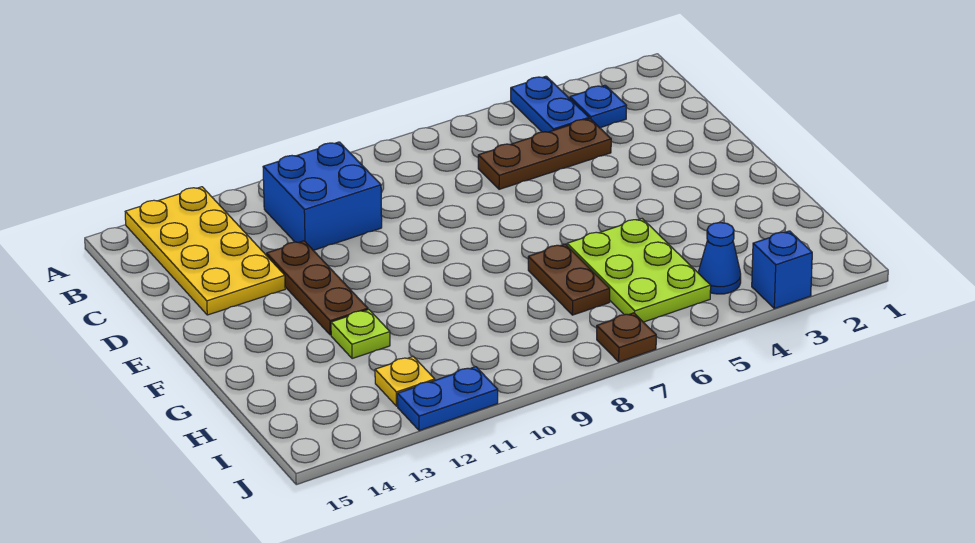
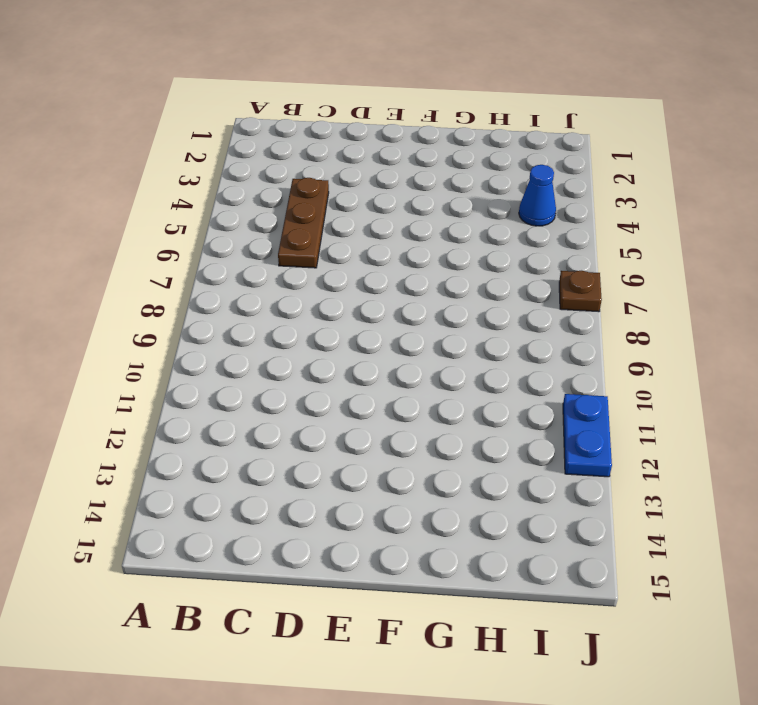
none -> blue 1x2 plate [511,76,589,132]
none -> yellow 2x4 plate [125,187,285,315]
none -> blue 1x1 plate [570,85,627,128]

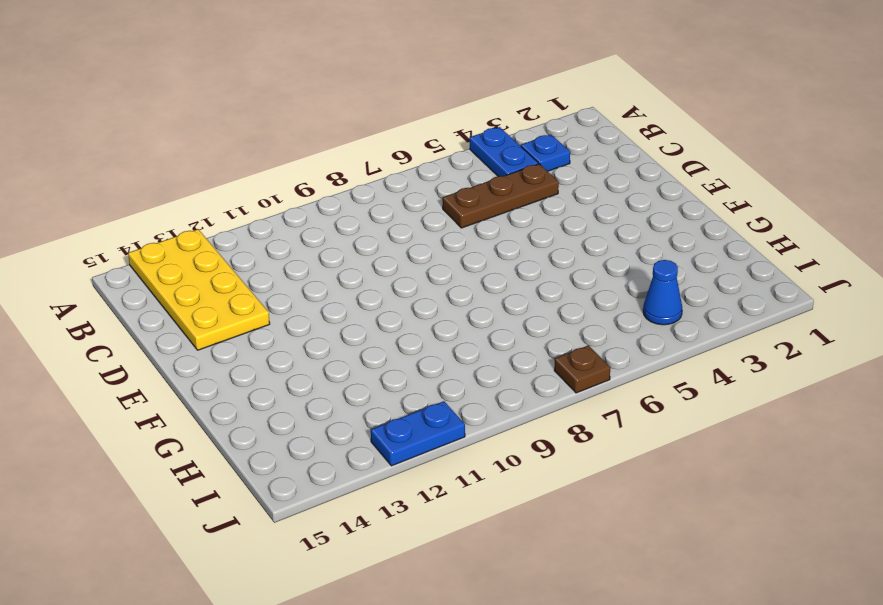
none -> blue 2x2 brick [263,142,382,250]
none -> brown 1x3 plate [266,241,368,335]
none -> lime 2x3 plate [567,219,711,322]

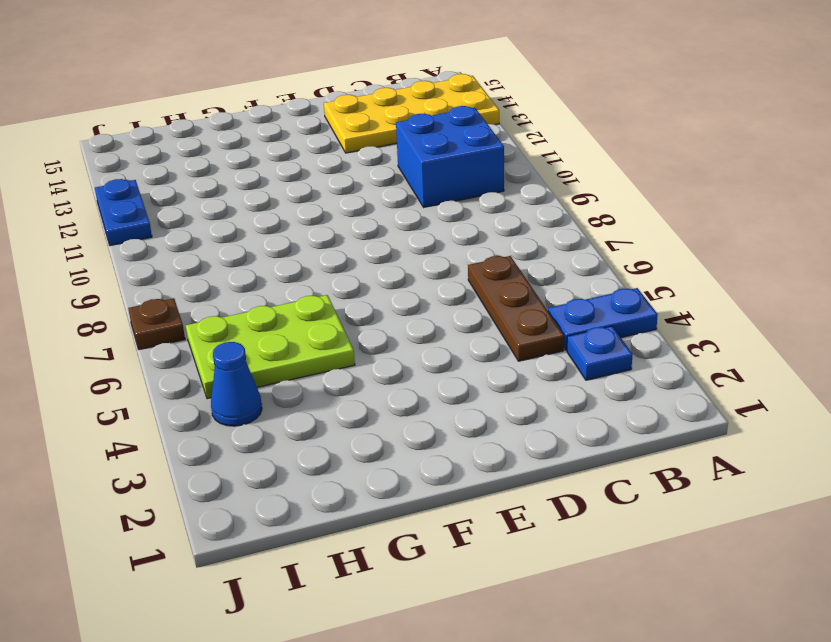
none -> brown 1x3 plate [266,241,368,335]
none -> brown 1x2 plate [528,244,610,315]
none -> lime 1x1 plate [331,310,390,359]

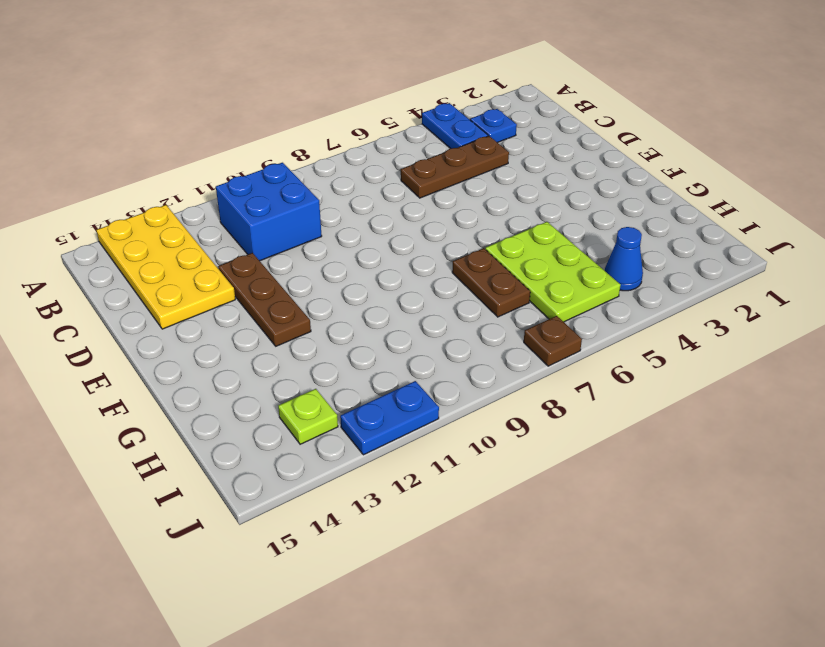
lime 1x1 plate [278,389,338,444] -> lime 1x1 plate moved to [331,310,390,359]
none -> yellow 1x1 plate [375,357,435,406]
none -> blue 1x1 brick [752,231,812,308]

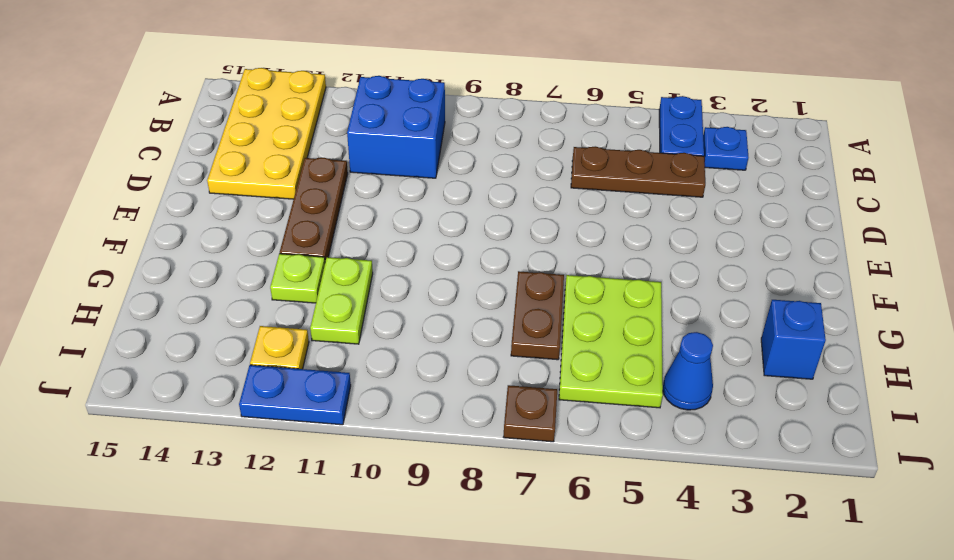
lime 1x2 plate [310,257,373,344] -> none
blue 1x1 brick [761,300,826,379] -> blue 1x1 brick moved to [752,231,812,308]

